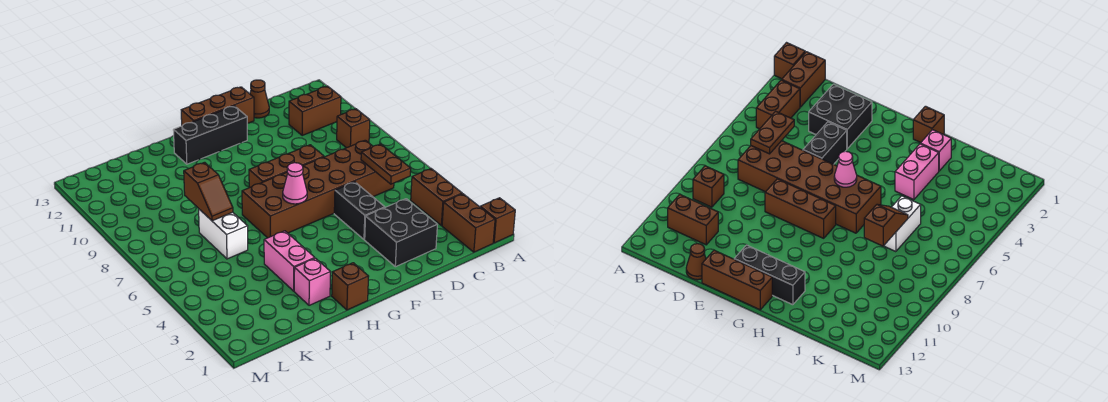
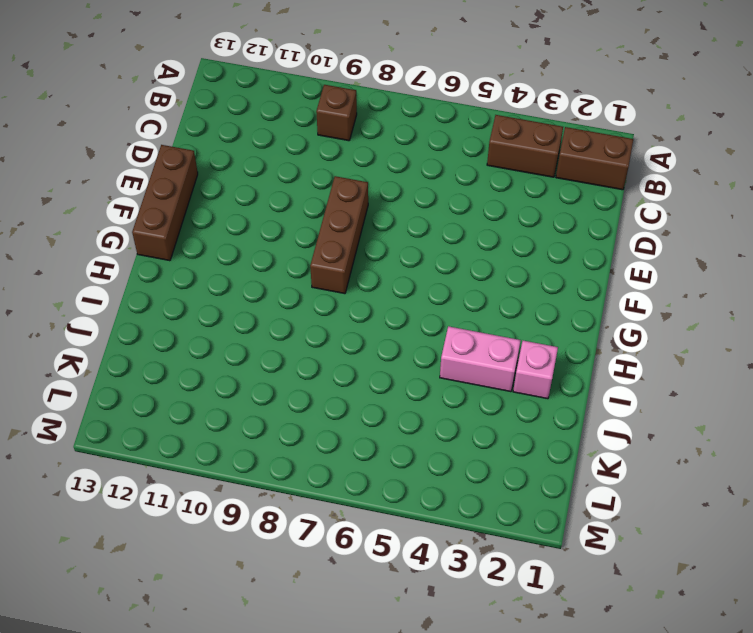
none -> brown 1x1 brick [480,198,515,243]
none -> brown 1x2 brick [289,86,341,136]
none -> brown 2x6 brick [242,140,394,238]

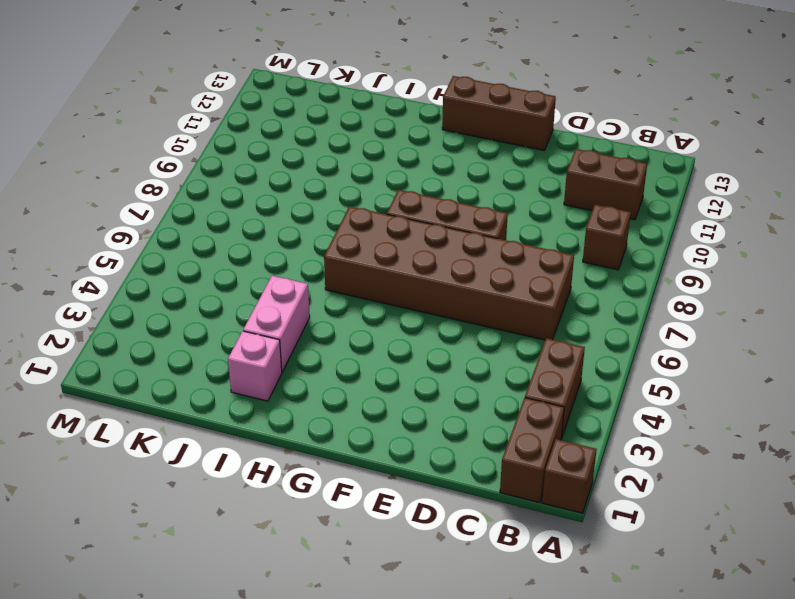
none -> black 2x2 brick [365,199,437,267]
none -> brown 1x1 cone [250,80,269,118]
none -> black 1x2 brick [334,182,385,240]

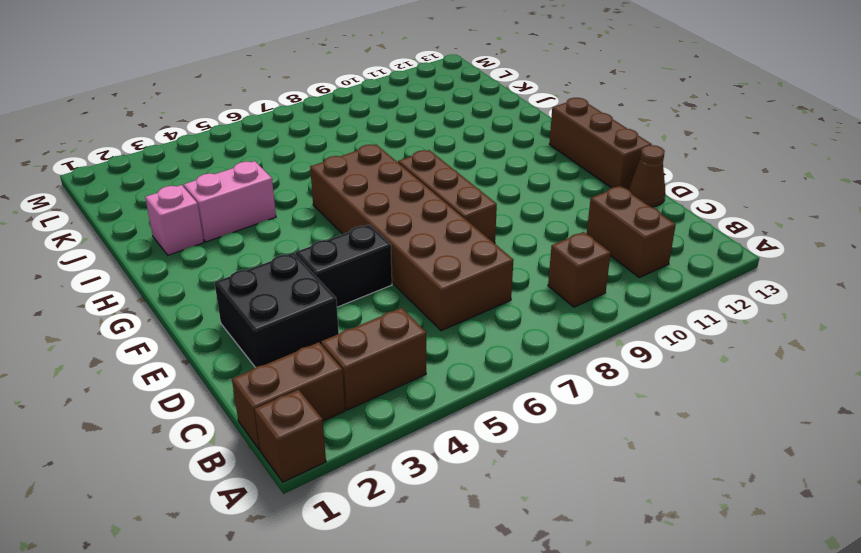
none -> black 1x3 brick [173,106,247,164]
none -> brown 1x1 brick [332,263,369,310]
none -> white 1x2 brick [199,209,248,259]

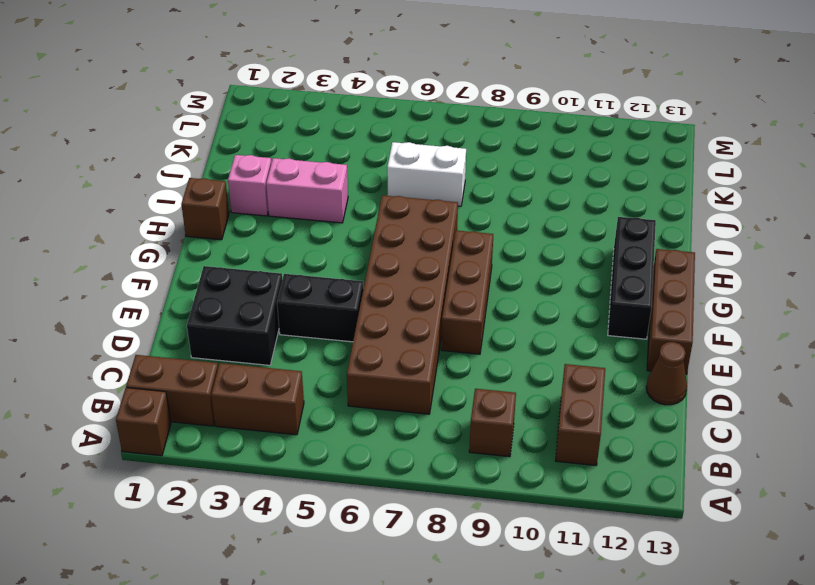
none -> brown 1x2 plate [361,144,411,184]
none -> pink 1x1 cone [283,163,307,204]
none -> brown 1x2 slope [184,162,233,221]

